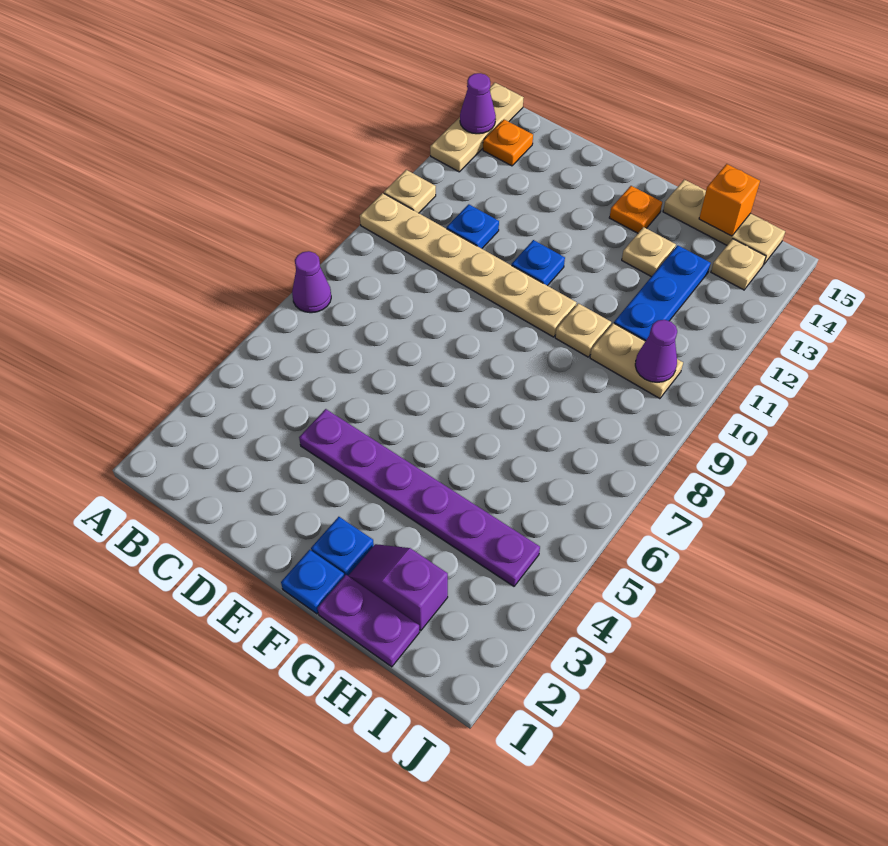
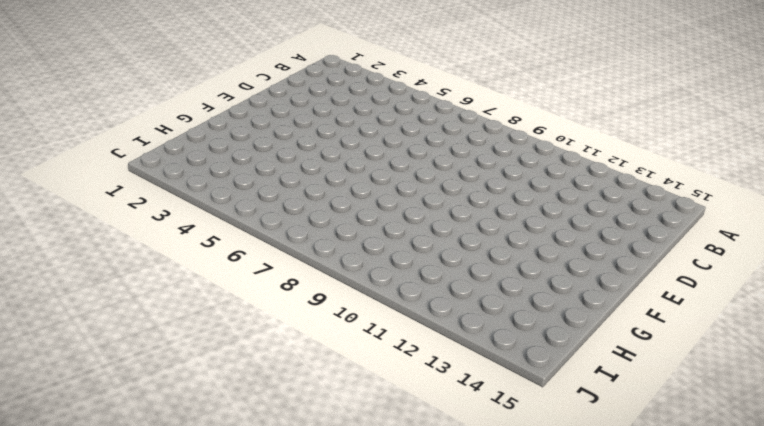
none -> purple 1x1 cone [292,251,331,313]
none -> tan 1x6 plate [360,193,576,337]
none -> tan 1x1 plate [384,170,436,213]

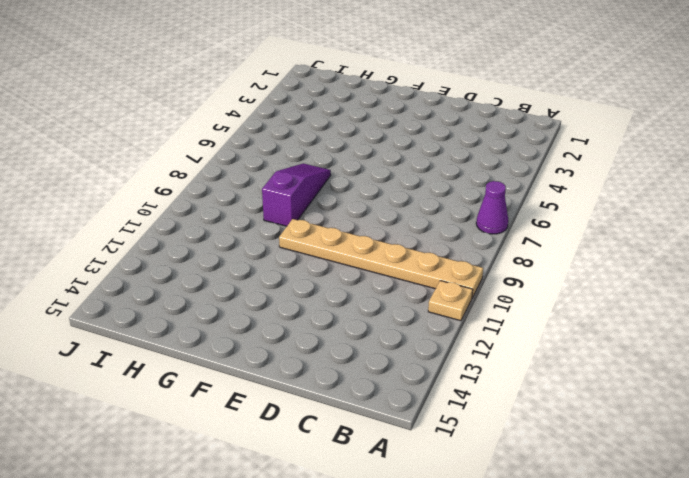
purple 1x3 slope [262,163,331,226] -> none
none -> tan 1x3 plate [430,83,524,172]
none -> orange 1x1 plate [483,120,533,166]
none -> blue 1x1 plate [447,204,499,249]

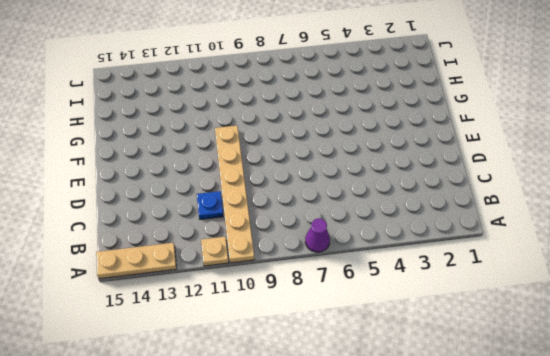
none -> orange 1x1 plate [483,120,533,166]
none -> purple 1x6 plate [299,409,540,586]
none -> blue 1x1 plate [512,240,565,286]

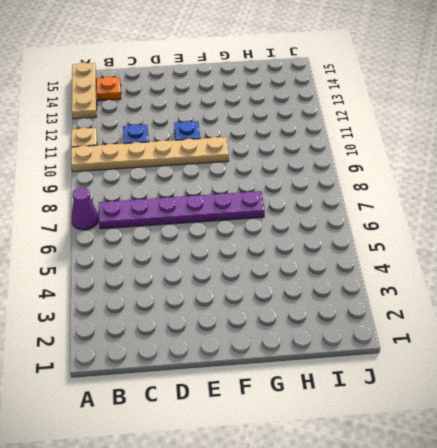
purple 1x6 plate [99,191,265,229] -> purple 1x6 plate moved to [299,409,540,586]
none -> blue 1x1 plate [281,550,344,614]
none -> blue 1x1 plate [311,517,374,576]
none -> orange 1x1 plate [609,186,662,233]

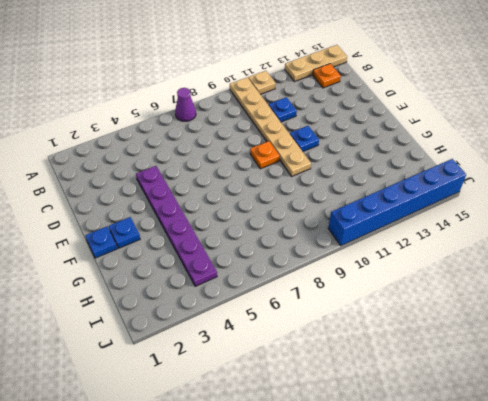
orange 1x1 plate [250,141,280,169] -> orange 1x1 plate moved to [609,186,662,233]
blue 1x6 brick [328,159,466,246] -> none
none -> purple 1x2 plate [318,575,419,667]
none -> purple 1x2 slope [348,544,448,631]
none -> tan 1x1 plate [555,303,611,357]

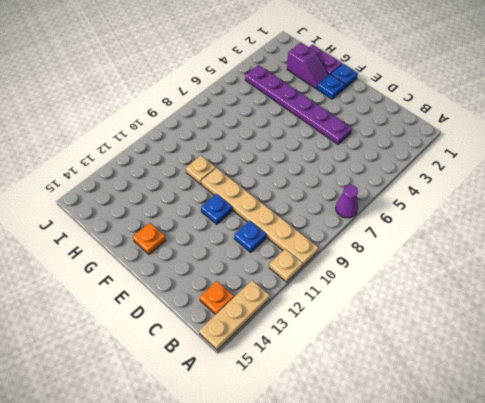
none -> tan 1x1 plate [622,227,676,277]
none -> tan 1x3 plate [663,180,785,265]
none -> tan 1x2 plate [590,323,683,399]

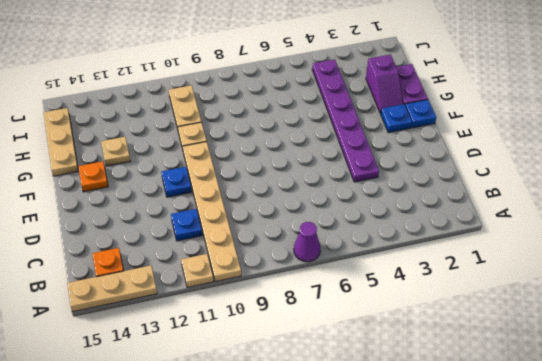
none -> blue 1x3 plate [614,245,711,341]
none -> tan 1x1 plate [711,239,766,290]
none -> purple 1x1 cone [460,73,496,134]

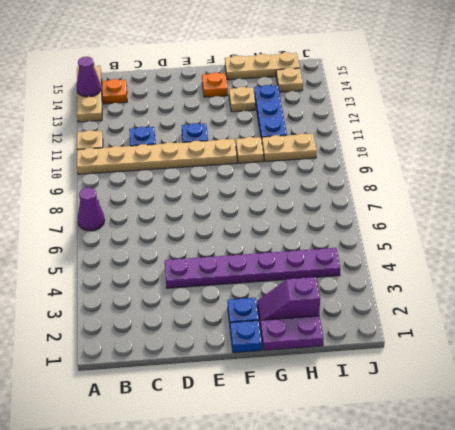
none -> orange 1x1 brick [699,164,760,236]
none -> purple 1x1 cone [635,320,677,382]

